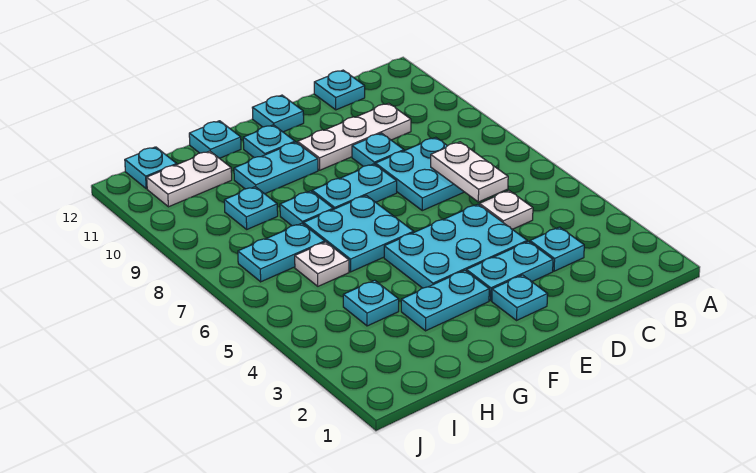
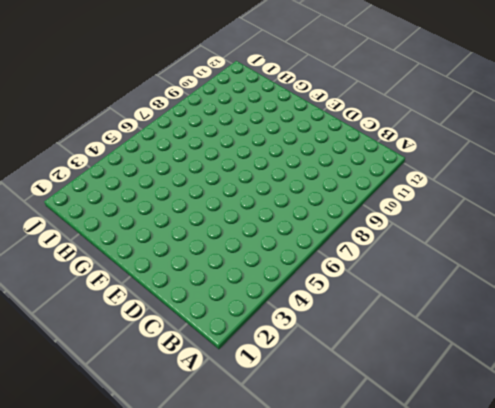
none -> cyan 1x1 plate [530,227,584,271]
none -> white 1x1 plate [480,191,533,229]
none -> cyan 2x2 plate [375,137,464,211]

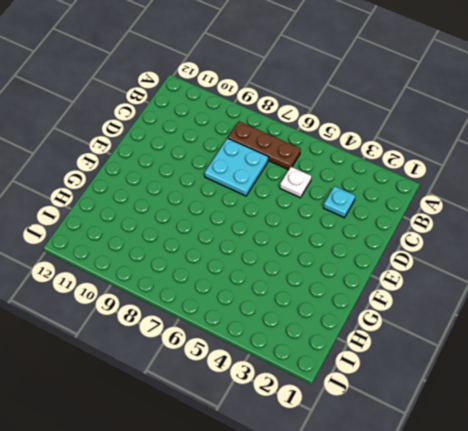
brown 1x3 plate [228,121,301,170] -> none
none -> white 1x3 plate [298,103,411,170]
none -> cyan 1x1 plate [314,70,365,110]
none -> cyan 1x2 plate [466,241,553,301]

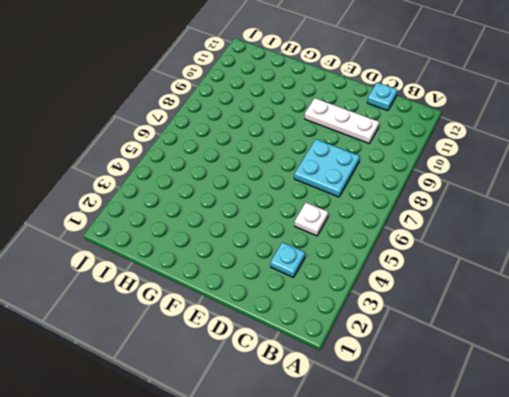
none -> cyan 1x2 plate [466,241,553,301]
none -> cyan 2x3 plate [384,204,527,288]
none -> cyan 1x1 plate [352,133,404,166]

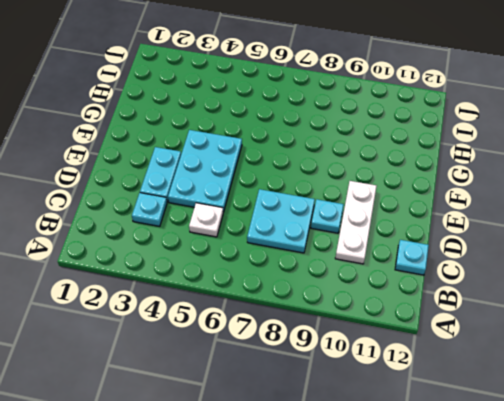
none -> cyan 1x1 plate [492,275,548,320]
none -> cyan 1x2 plate [312,164,397,209]
none -> cyan 1x1 plate [252,95,304,132]

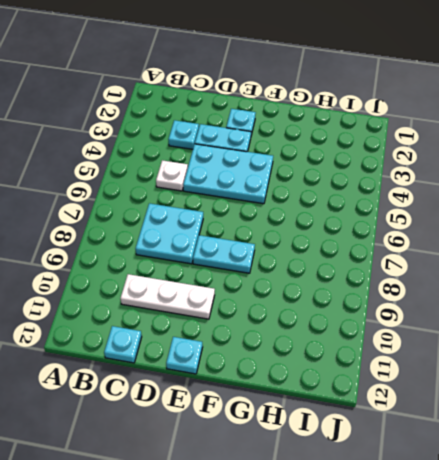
none -> cyan 1x1 plate [352,133,404,166]
none -> cyan 1x2 plate [401,270,489,331]
none -> cyan 2x2 plate [304,195,414,272]

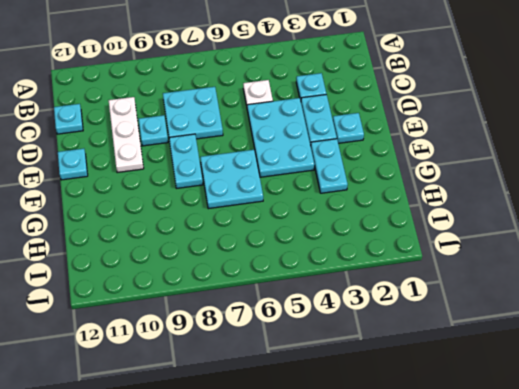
none -> cyan 1x2 plate [234,142,318,194]
none -> cyan 1x1 plate [243,125,295,158]
none -> cyan 1x1 plate [280,191,333,226]

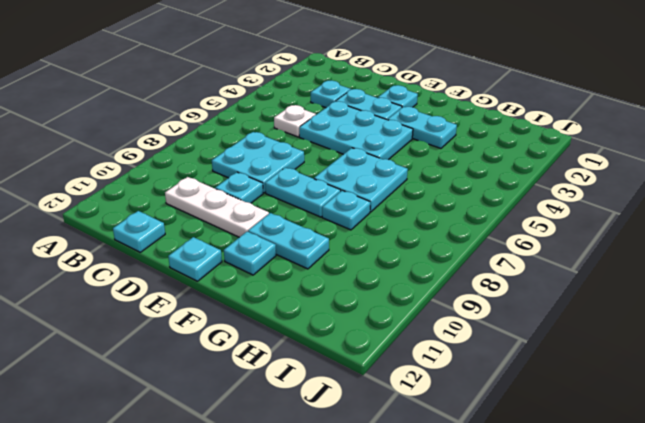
none -> cyan 1x1 plate [189,121,241,158]
none -> cyan 1x1 plate [343,280,399,326]
none -> white 1x1 plate [295,242,349,286]

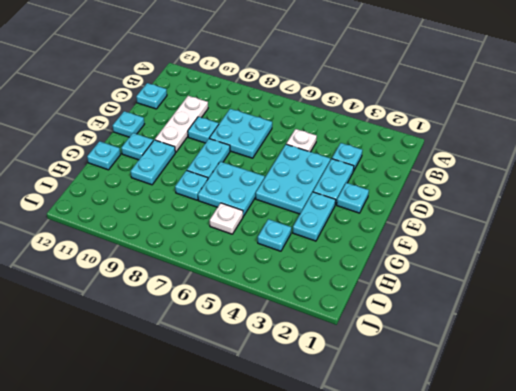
none -> cyan 1x2 plate [238,223,325,282]
none -> cyan 1x1 plate [224,187,278,229]
none -> white 1x2 plate [147,151,232,207]

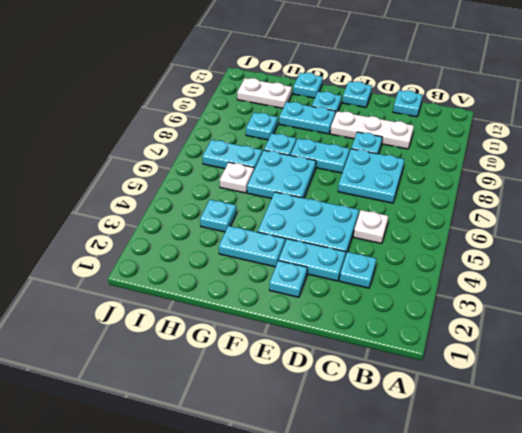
none -> cyan 1x1 plate [125,147,177,189]
none -> white 1x2 plate [431,142,508,202]

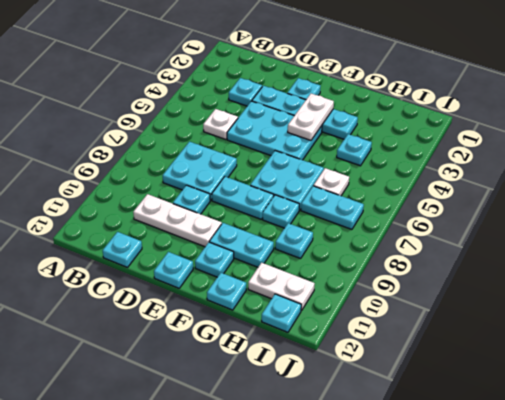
white 1x2 plate [288,94,334,140] -> white 1x2 plate moved to [431,142,508,202]

